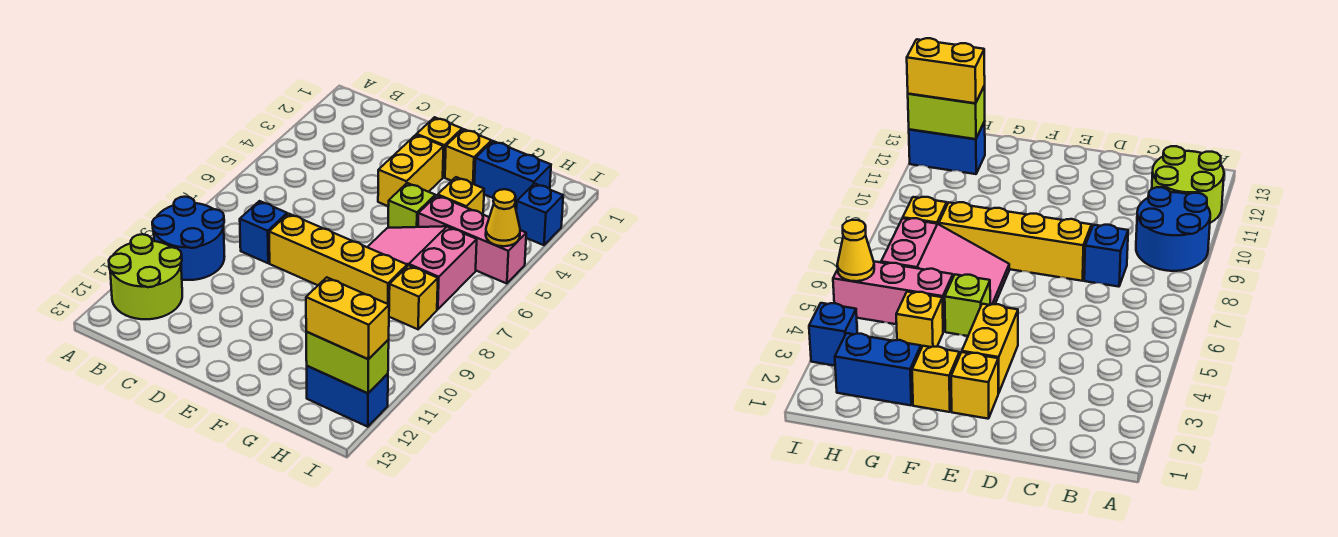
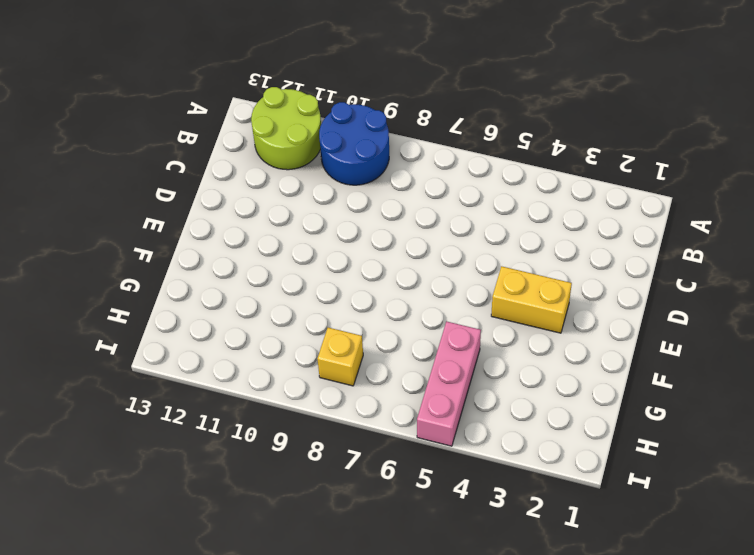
none -> blue 1x1 brick [240,201,287,263]
none -> yellow 1x4 brick [269,214,407,304]
none -> yellow 1x1 brick [417,117,462,177]

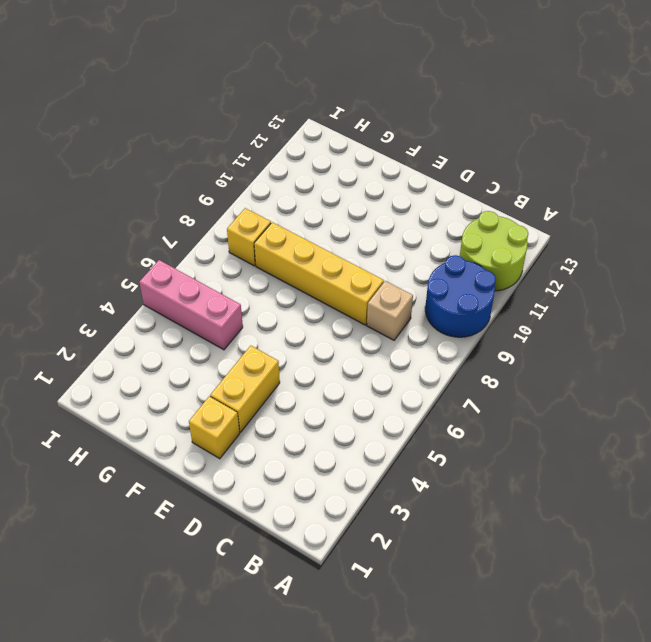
tan 1x1 brick [367,281,413,340] -> blue 1x1 brick [240,201,287,263]
none -> yellow 1x1 brick [445,129,491,184]
none -> lime 1x1 brick [388,183,435,228]
none -> pink 2x3 slope [368,226,477,310]

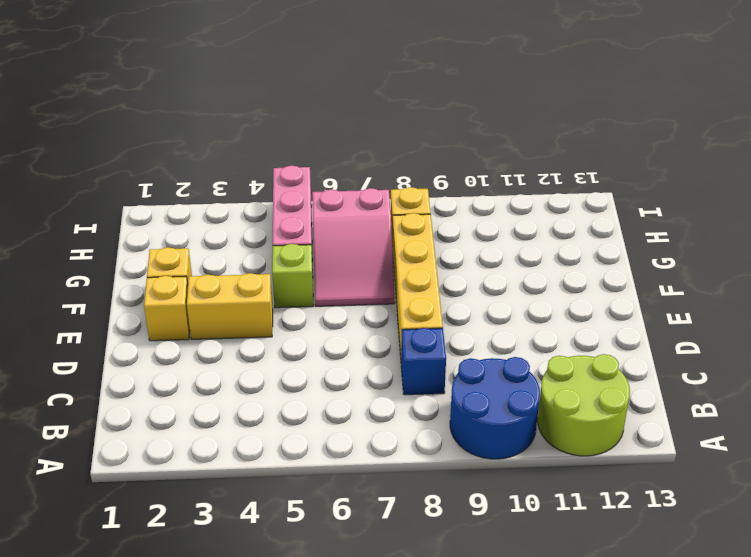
none -> blue 1x2 brick [474,141,551,208]
none -> yellow 1x1 brick [438,177,484,215]
none -> blue 1x2 brick [307,366,388,427]

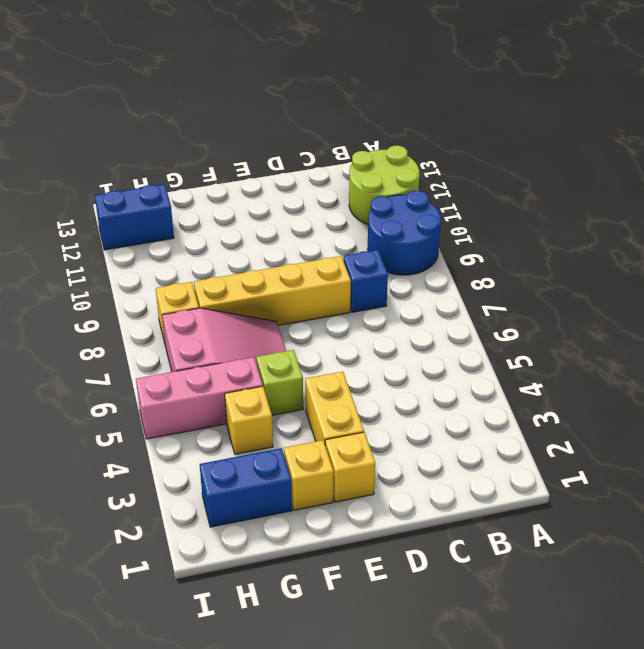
none -> blue 1x1 brick [516,183,563,245]
none -> lime 1x2 brick [306,332,389,393]
none -> yellow 1x1 cone [486,189,520,246]

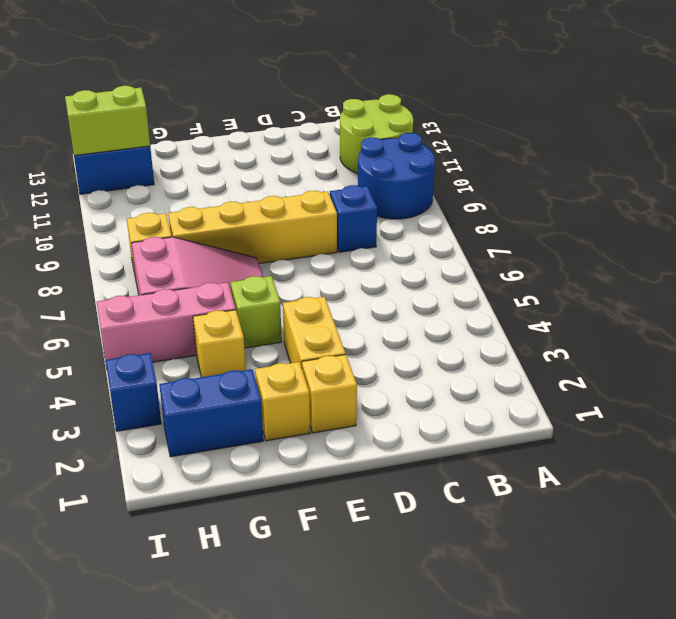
none -> yellow 1x1 cone [486,189,520,246]
none -> yellow 1x2 brick [306,277,389,359]

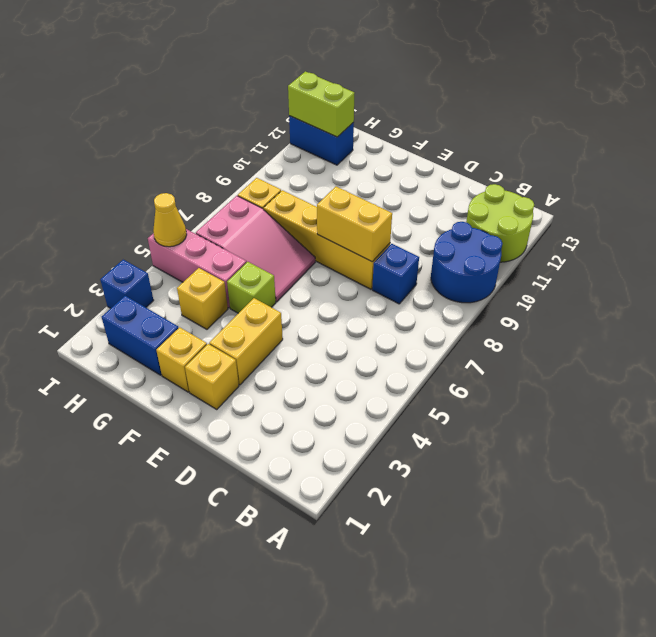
yellow 1x2 brick [317,187,392,262] -> yellow 1x2 brick moved to [306,277,389,359]

